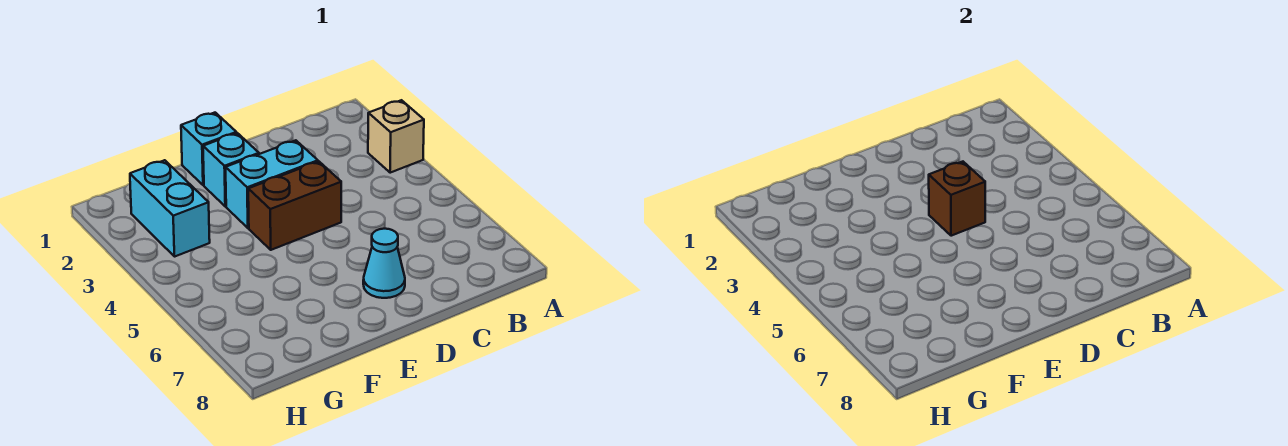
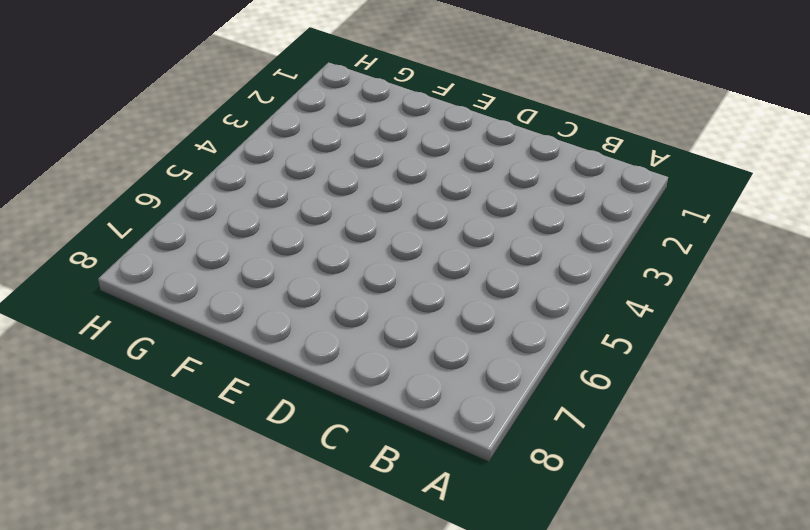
none -> tan 1x1 brick [368,100,424,173]
none -> cyan 1x2 brick [226,140,318,228]

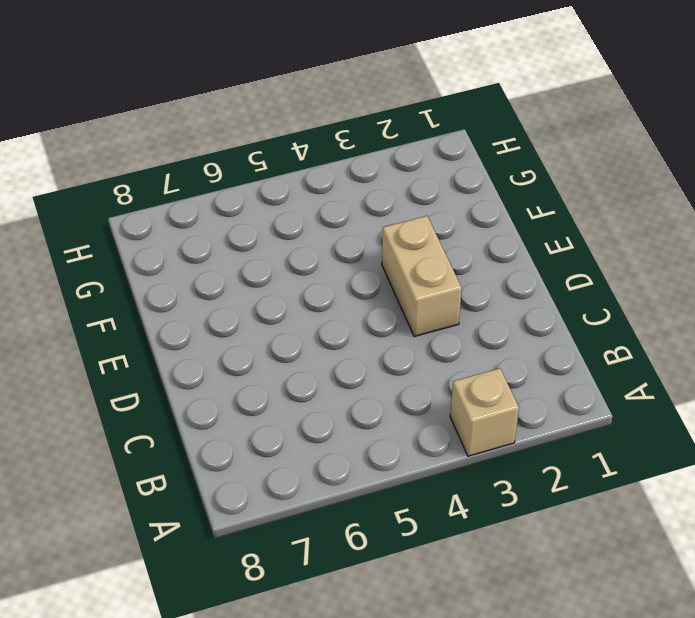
tan 1x2 brick [382,216,462,337] -> cyan 1x2 brick [226,140,318,228]
none -> brown 1x2 brick [248,162,341,250]
none -> cyan 1x1 cone [363,229,405,298]

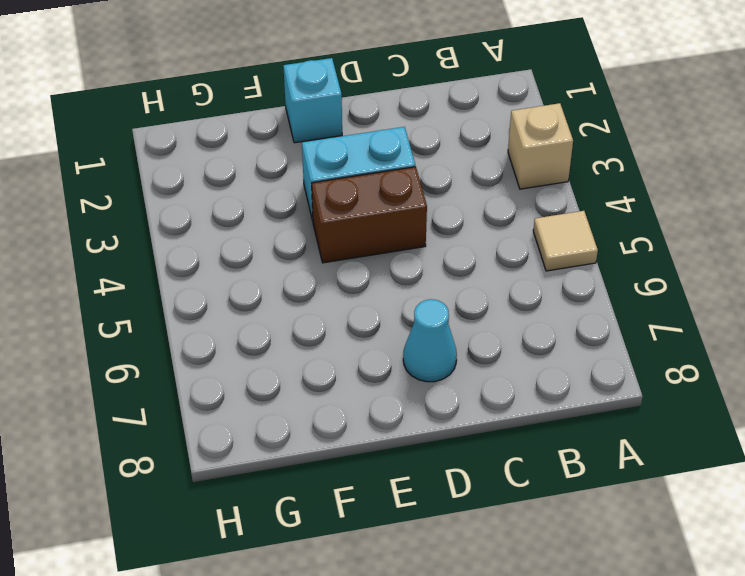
tan 1x1 tile [533,211,598,271] -> none
none -> cyan 1x1 brick [203,133,259,206]
none -> cyan 1x2 brick [130,160,210,257]

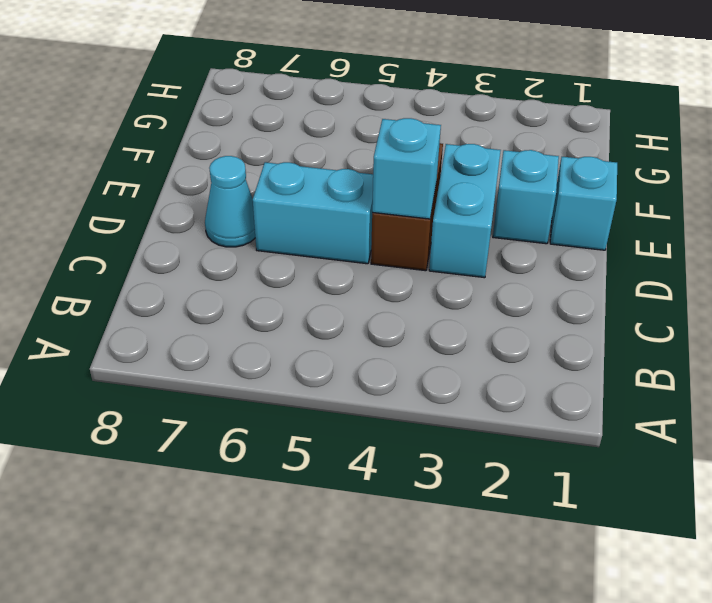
cyan 1x1 brick [372,118,441,219] -> brown 1x1 brick [929,162,985,236]
cyan 1x2 brick [253,162,373,264] -> cyan 1x2 brick moved to [130,160,210,257]
none -> tan 1x1 brick [368,100,424,173]

